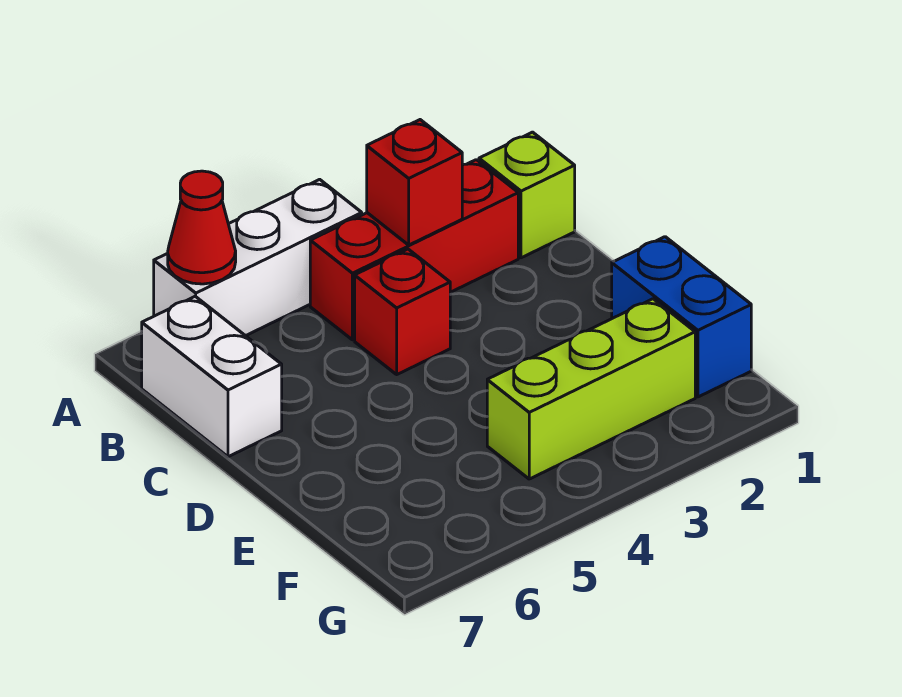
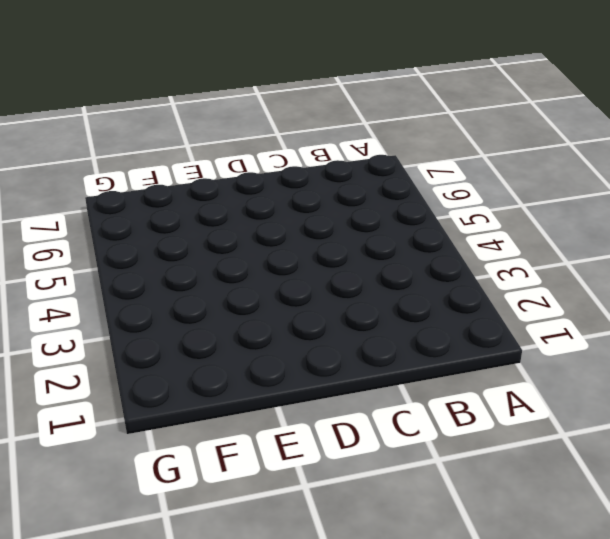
none -> white 1x3 brick [154,179,362,336]
none -> lime 1x1 brick [479,132,575,258]

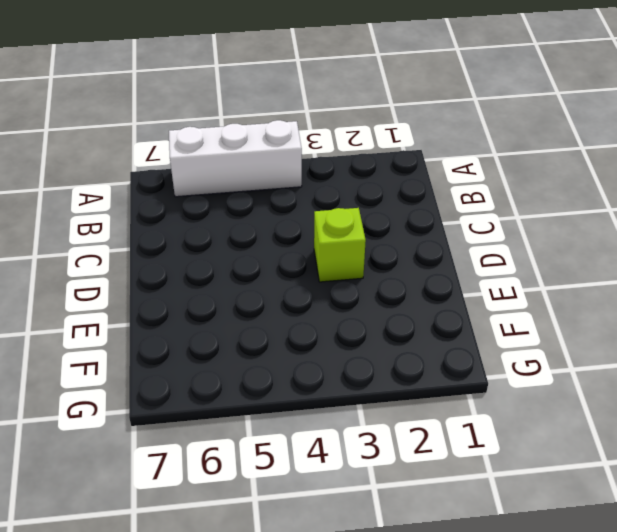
lime 1x1 brick [314,208,366,282] -> lime 1x1 brick moved to [479,132,575,258]
none -> red 1x3 brick [310,160,518,340]
none -> white 1x2 brick [142,296,282,457]

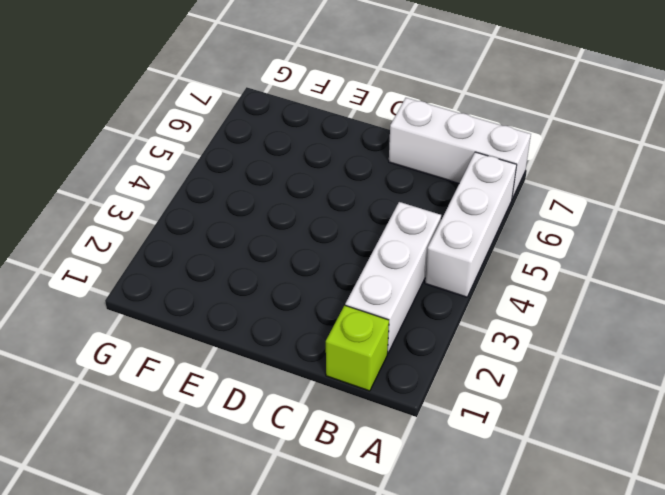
white 1x3 brick [389,98,531,199] -> white 1x2 brick [142,296,282,457]
white 1x3 brick [345,202,441,353] -> red 1x3 brick [310,160,518,340]
none -> red 1x1 brick [355,249,450,374]
none -> blue 1x2 brick [612,237,751,397]

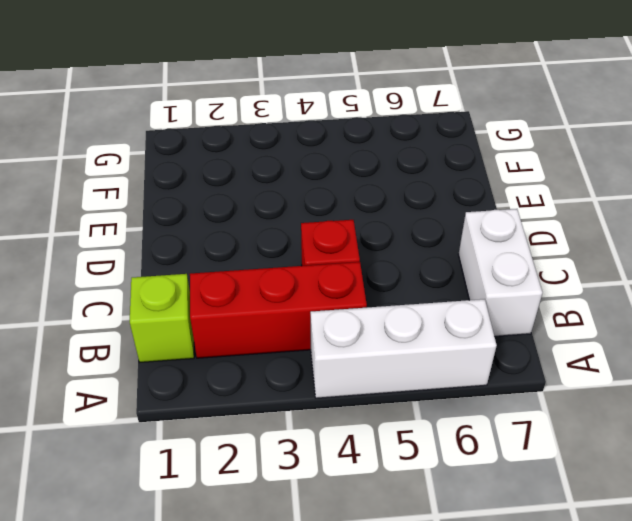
none -> blue 1x2 brick [612,237,751,397]
none -> lime 1x3 brick [487,299,695,479]

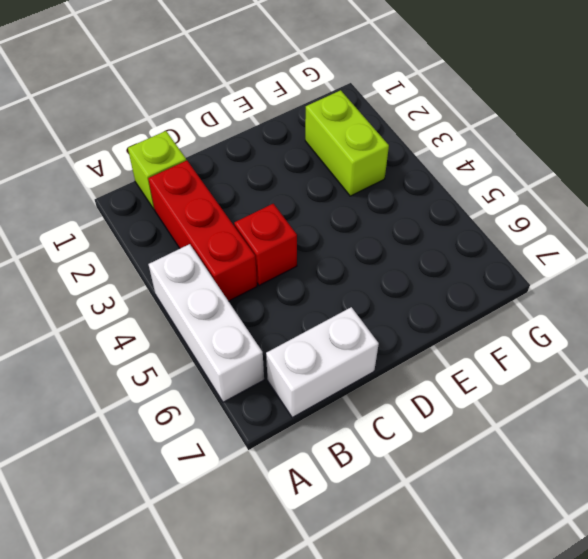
lime 1x2 brick [305,90,389,196] -> lime 1x3 brick [487,299,695,479]
none -> blue 1x2 brick [612,237,751,397]
none -> red 1x1 cone [168,171,236,284]

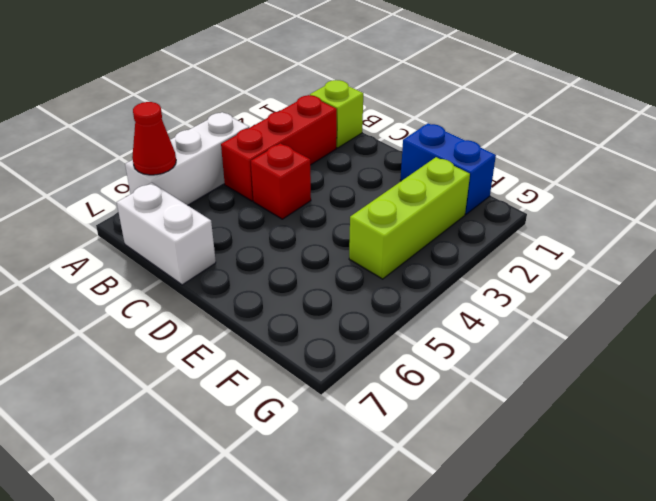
none -> red 1x1 brick [367,120,462,245]

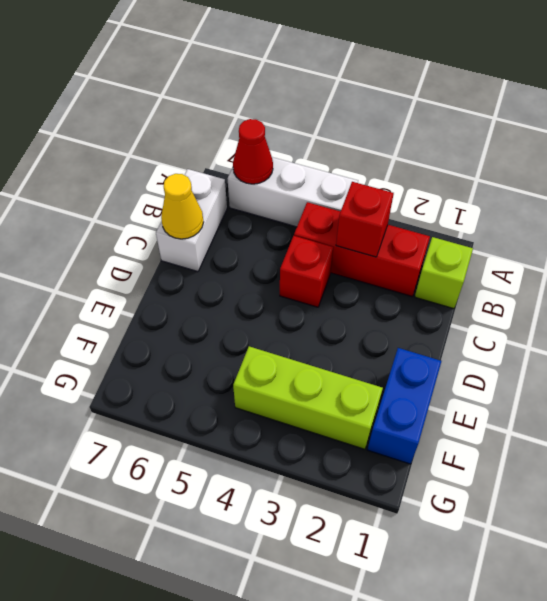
yellow 1x1 cone [161,174,203,239] -> none

